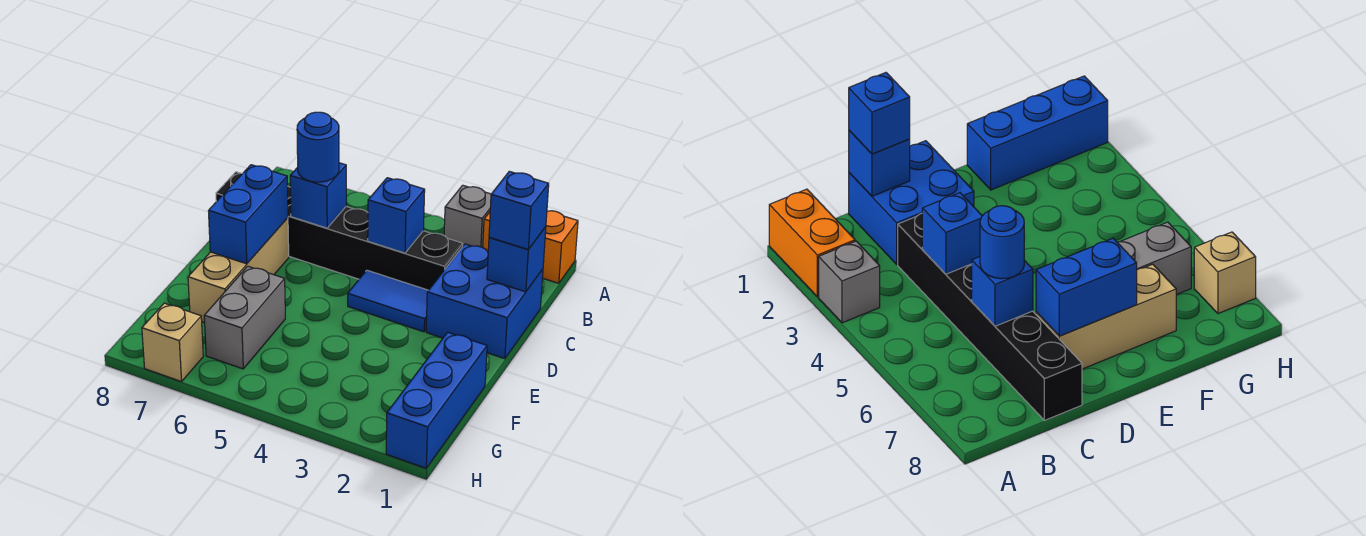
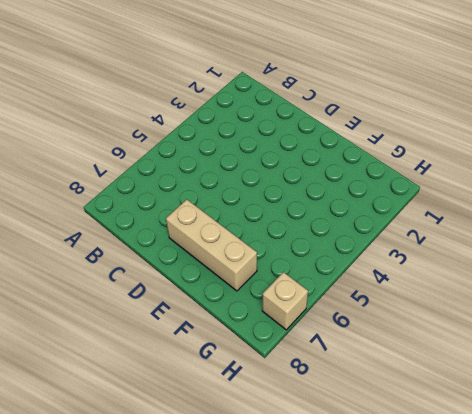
none -> orange 1x2 brick [483,211,578,283]
none -> grey 1x1 brick [444,185,491,247]
none -> blue 2x2 brick [426,244,543,359]

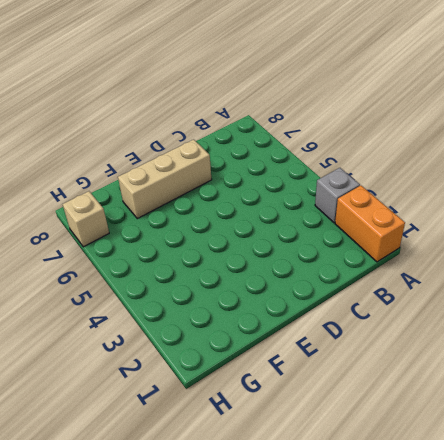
none -> blue 2x2 brick [426,244,543,359]
none -> black 1x6 brick [216,172,463,290]
none -> blue 1x2 tile [348,270,428,332]

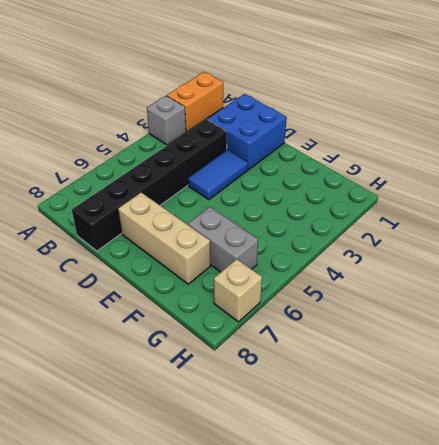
none -> blue 1x3 brick [386,332,487,468]
none -> blue 1x1 brick [487,227,546,292]
none -> blue 1x1 brick [368,178,425,253]

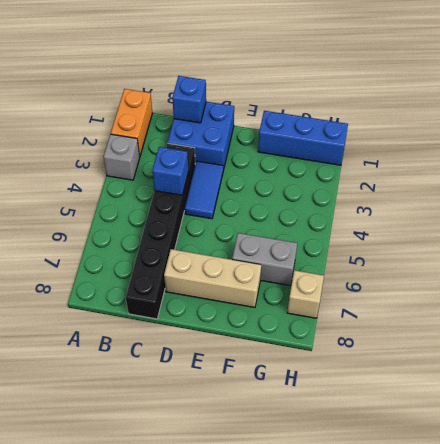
none -> blue 1x1 brick [290,163,346,228]
none -> blue 1x2 brick [208,165,288,264]
none -> blue 1x1 brick [489,171,549,249]

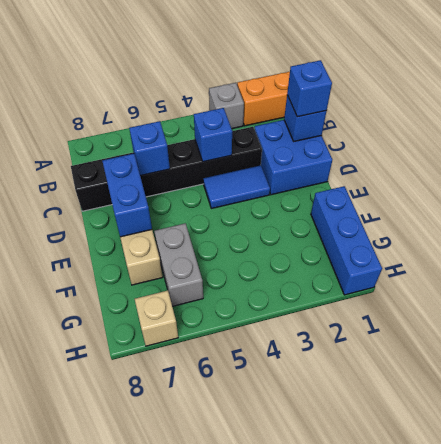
none -> blue 1x1 round brick [297,112,339,182]

